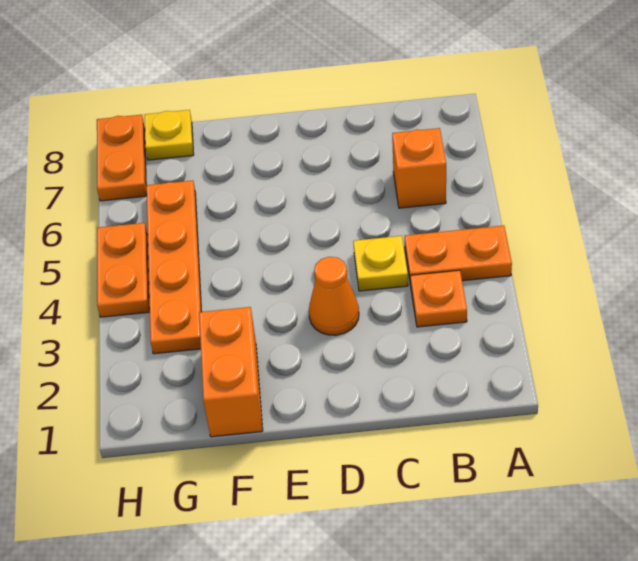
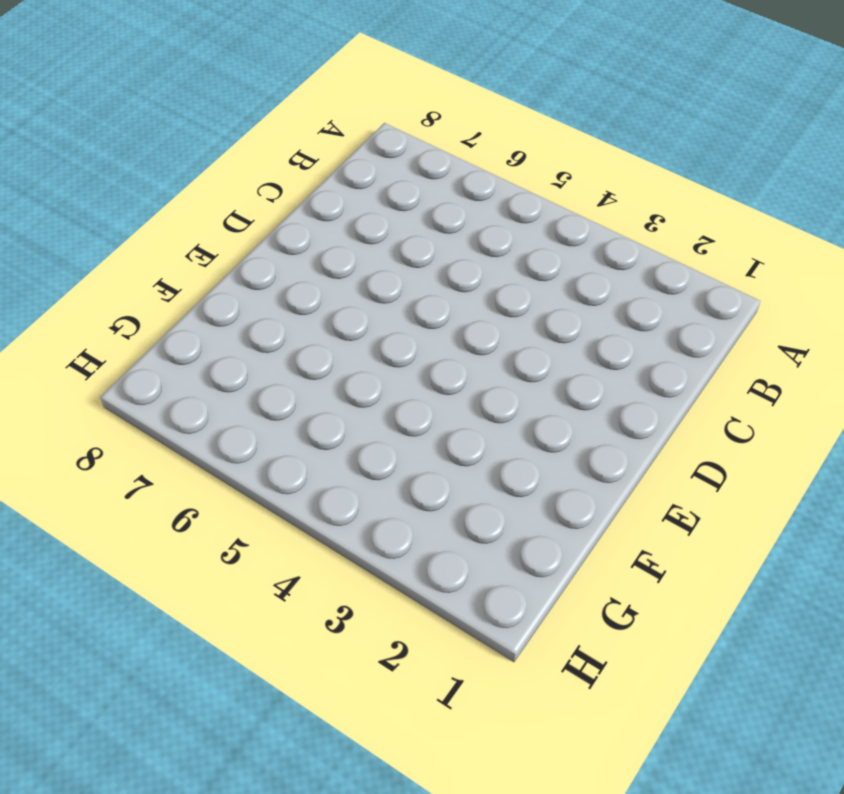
none -> orange 1x2 plate [405,225,512,284]
none -> orange 1x1 plate [410,270,467,327]

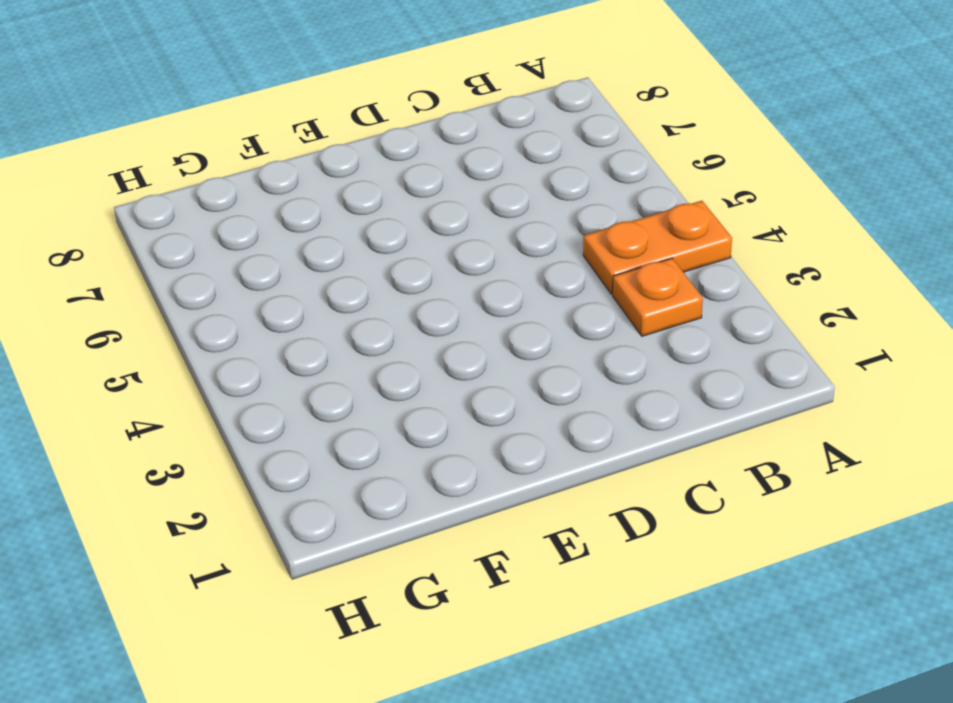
none -> orange 1x1 brick [392,128,446,208]
none -> yellow 1x1 plate [353,236,408,291]

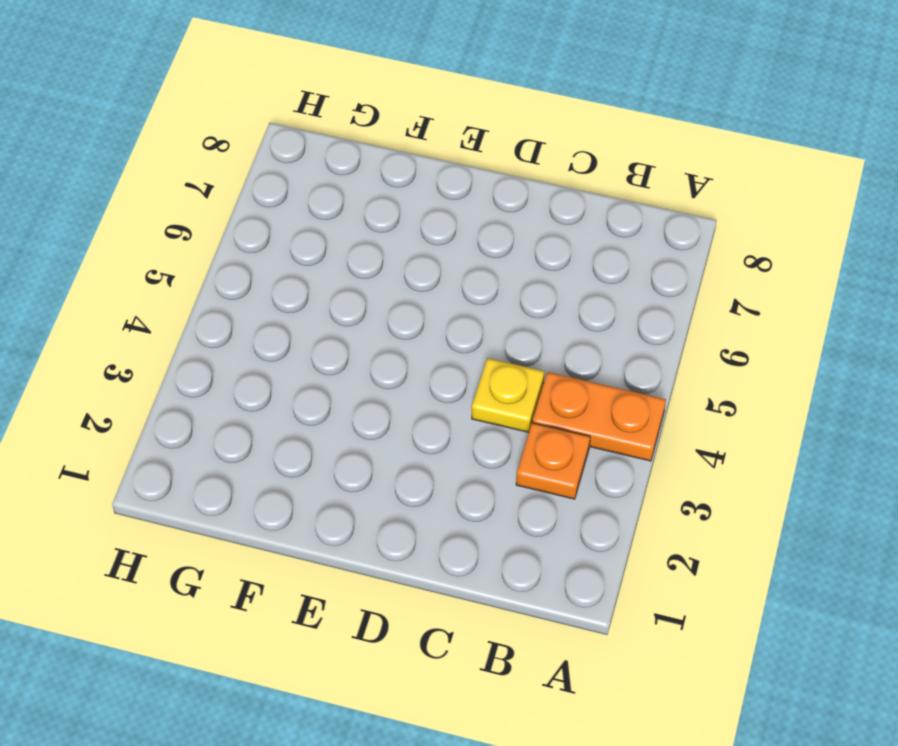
none -> orange 1x1 brick [392,128,446,208]
none -> orange 1x1 cone [309,257,359,335]

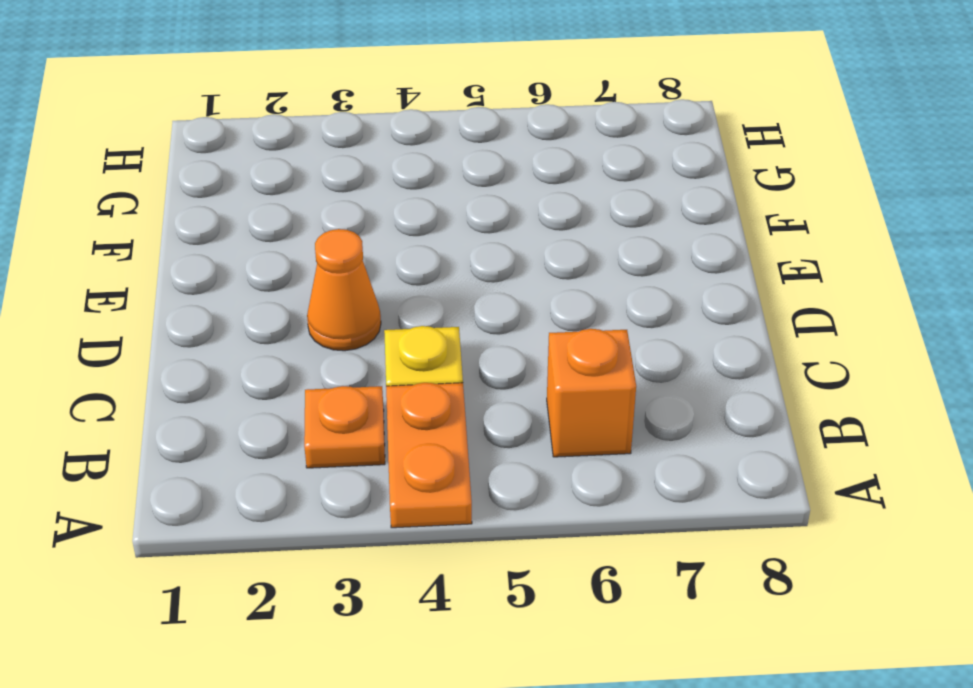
none -> orange 1x2 brick [199,307,263,437]
none -> orange 1x4 plate [146,180,202,354]

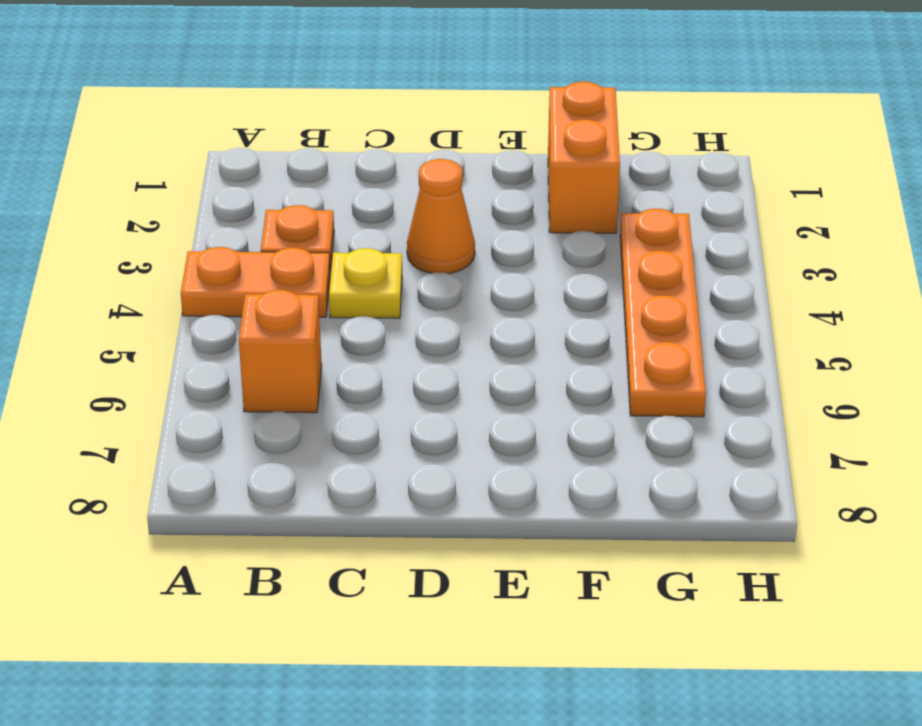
none -> yellow 1x1 plate [145,110,194,160]
none -> orange 1x2 plate [97,223,150,317]

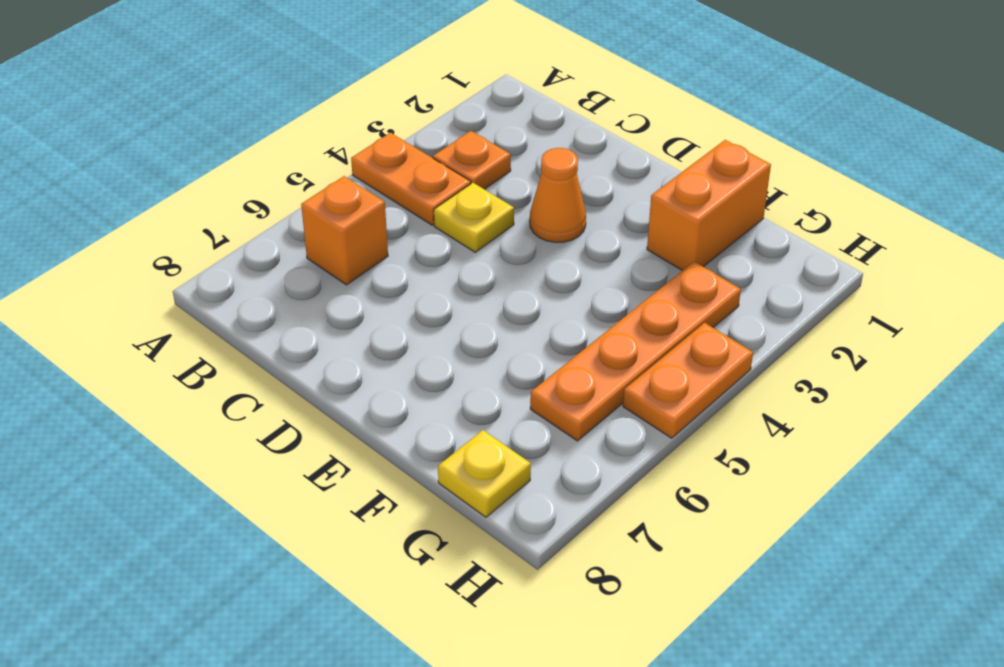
none -> orange 1x2 plate [97,115,147,201]

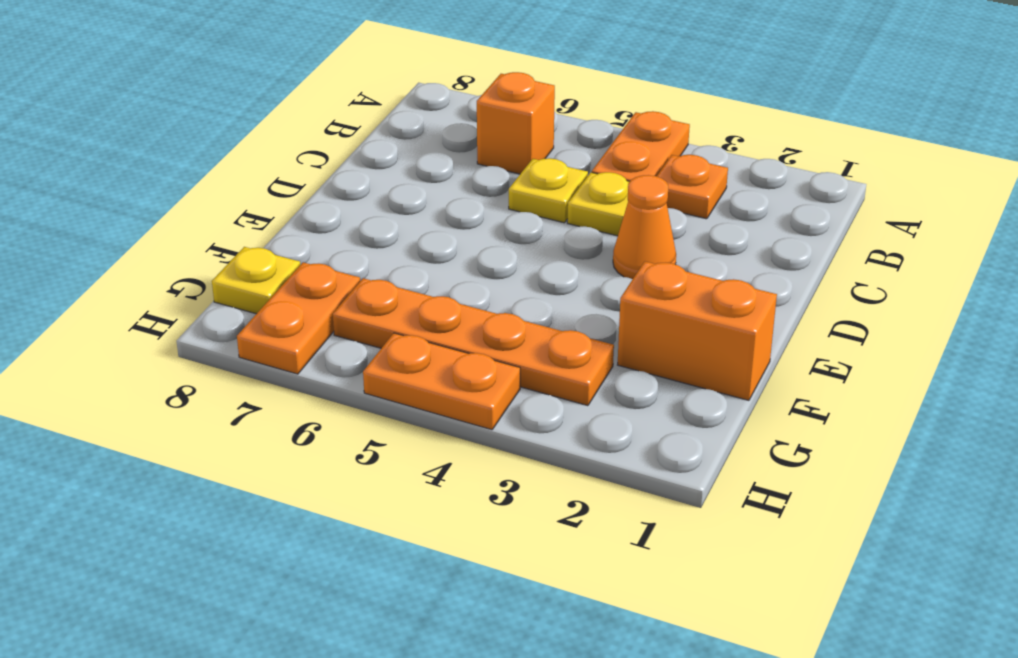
yellow 1x1 plate [509,158,588,223] -> none
orange 1x2 plate [237,262,360,374] -> orange 1x2 plate turned to [97,115,147,201]

